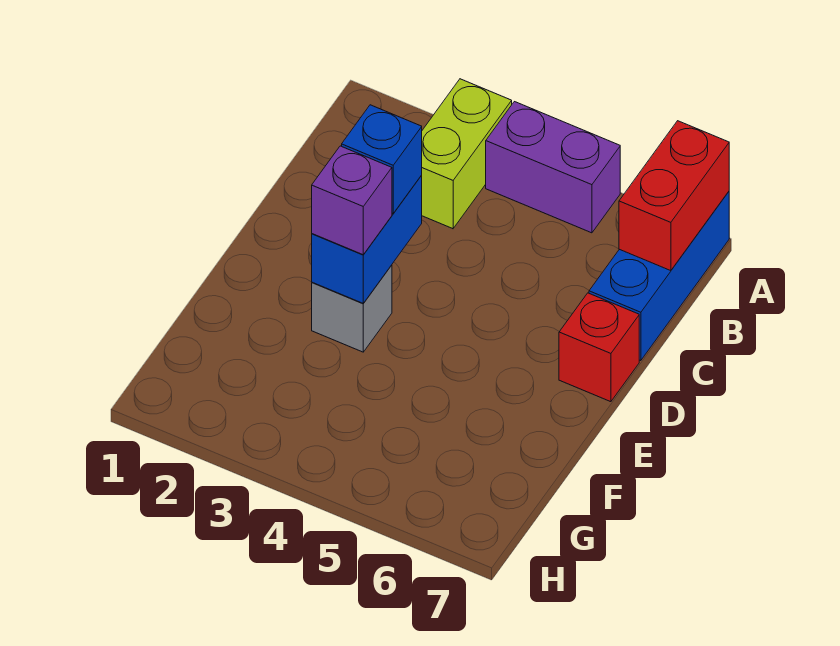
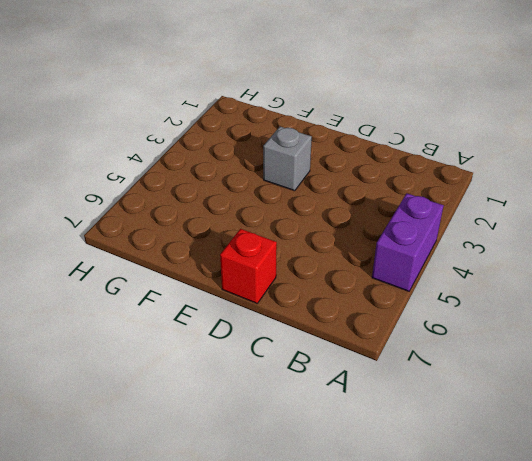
none -> lime 1x2 brick [421,79,512,229]
none -> blue 1x3 brick [589,192,729,361]

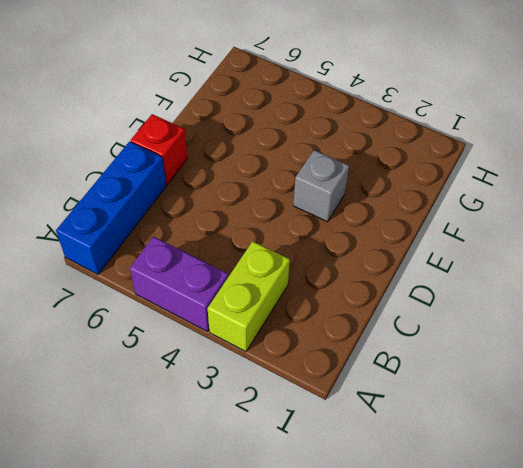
none -> red 1x2 brick [619,121,729,271]
none -> blue 1x2 brick [312,176,422,303]

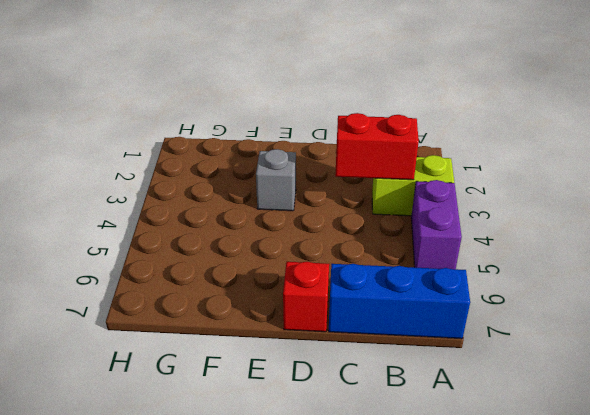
red 1x2 brick [335,113,419,180] -> red 1x2 brick moved to [619,121,729,271]
none -> blue 1x2 brick [312,176,422,303]
none -> blue 1x1 brick [342,105,422,213]

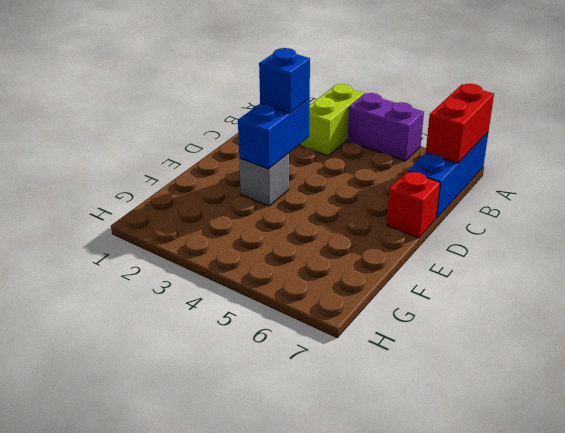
none -> purple 1x1 brick [312,146,392,255]

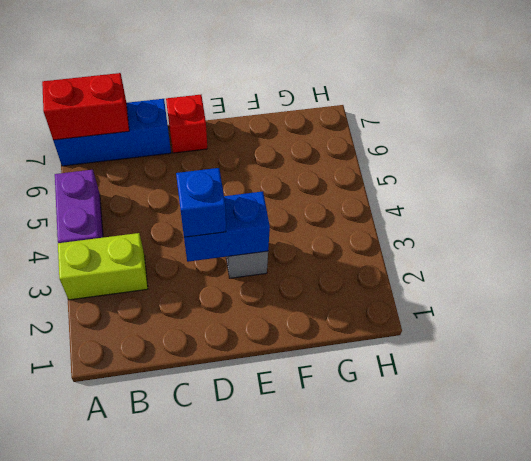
none -> purple 1x1 brick [312,146,392,255]

